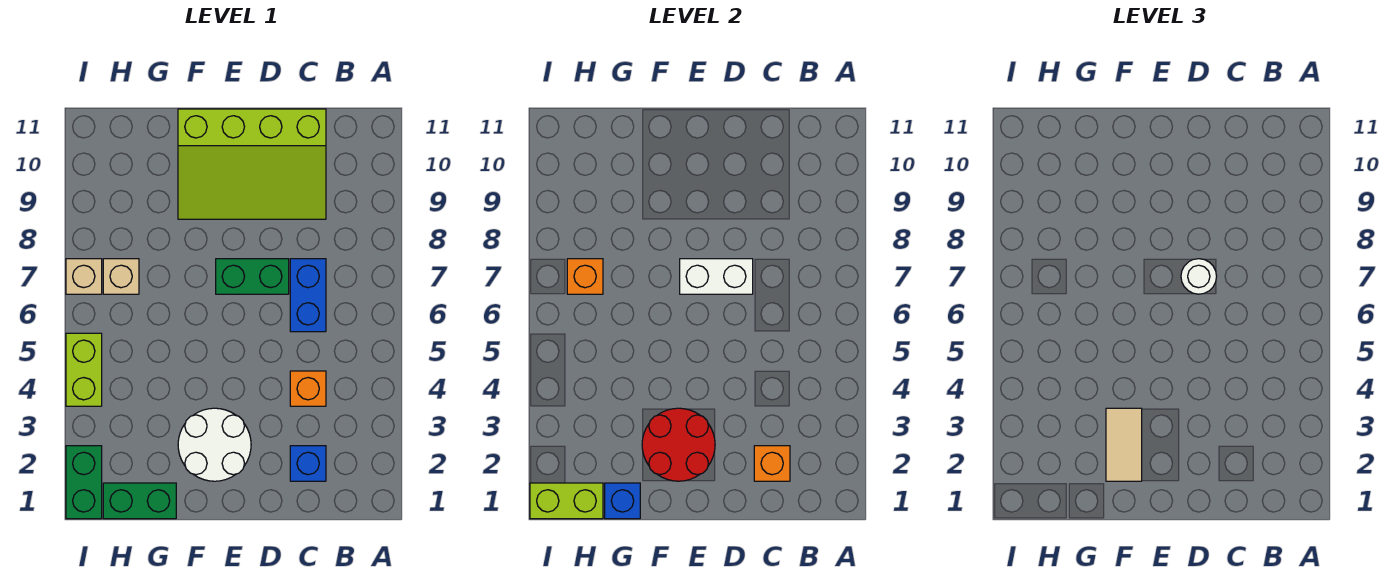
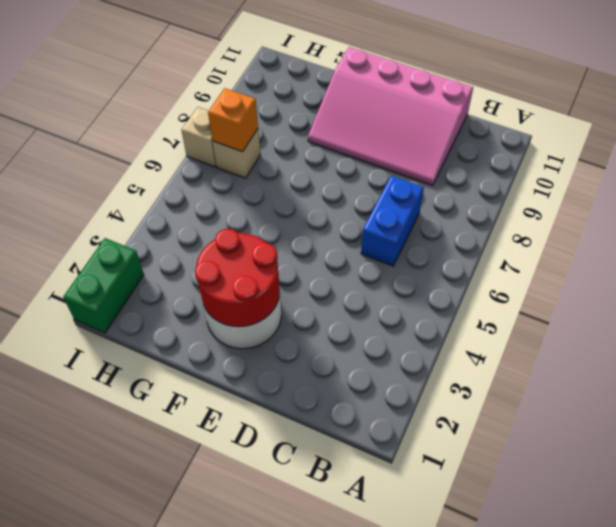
pink 3x4 slope [308,47,473,186] -> lime 3x4 slope [178,109,326,219]
none -> blue 1x1 brick [290,446,326,481]
none -> orange 1x1 brick [290,371,326,406]
none -> green 1x2 brick [216,259,289,294]

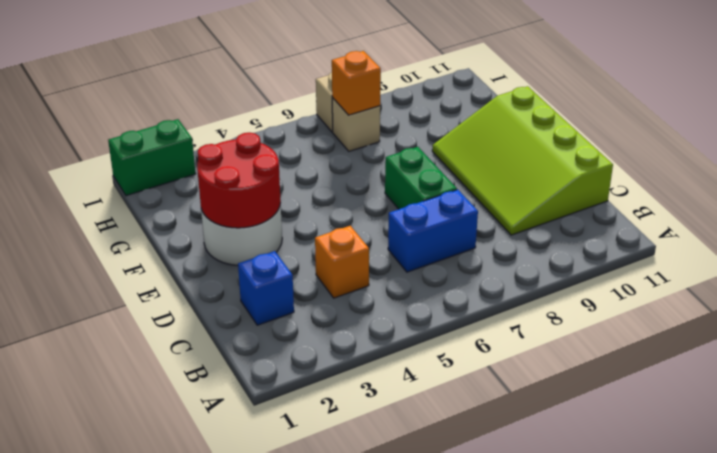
none -> green 1x2 brick [103,483,176,519]
none -> lime 1x2 brick [66,333,102,406]
none -> orange 1x1 brick [754,446,790,481]

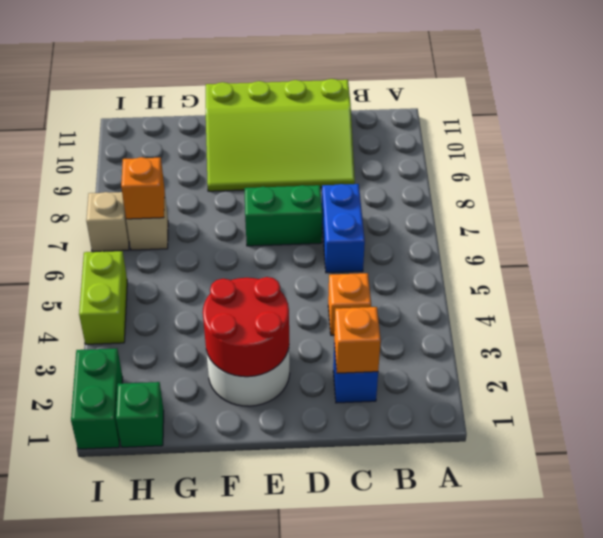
green 1x1 brick [116,382,164,447] -> green 1x2 brick [103,483,176,519]
none -> white 1x2 brick [680,259,753,294]
none -> blue 1x1 brick [605,483,640,519]
none -> lime 1x2 brick [530,483,603,519]

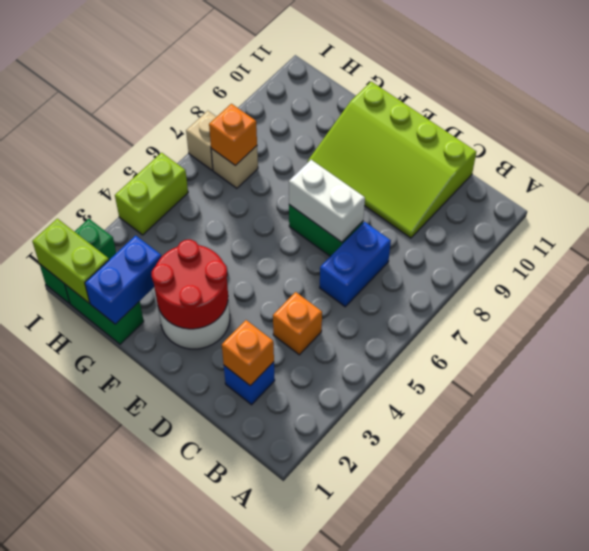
blue 1x2 brick [85,235,161,324] -> blue 1x1 brick [605,483,640,519]
none -> white 1x1 round brick [1181,259,1217,294]
none -> tan 1x2 tile [1106,408,1142,481]

